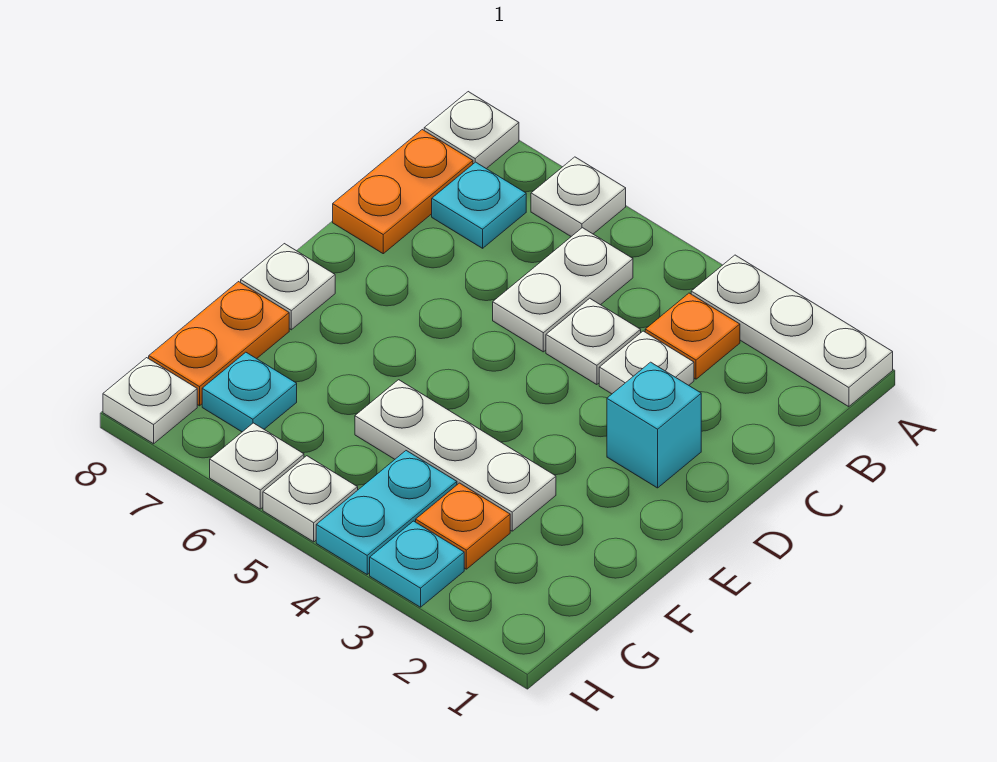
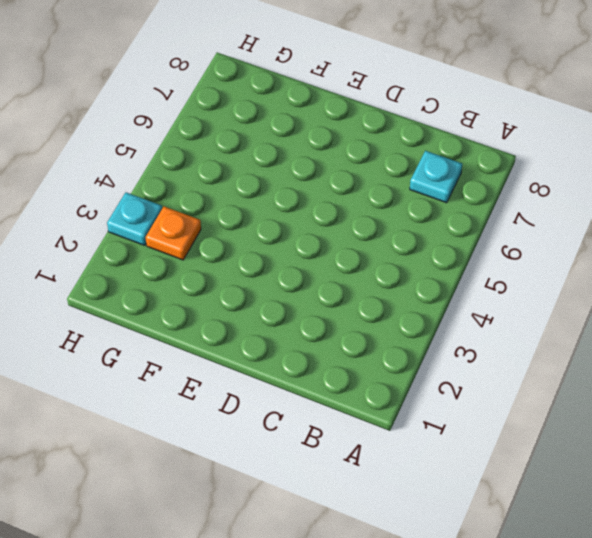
none -> white 1x3 plate [691,255,893,407]
none -> white 1x1 plate [531,157,626,236]
none -> white 1x1 plate [424,92,519,169]

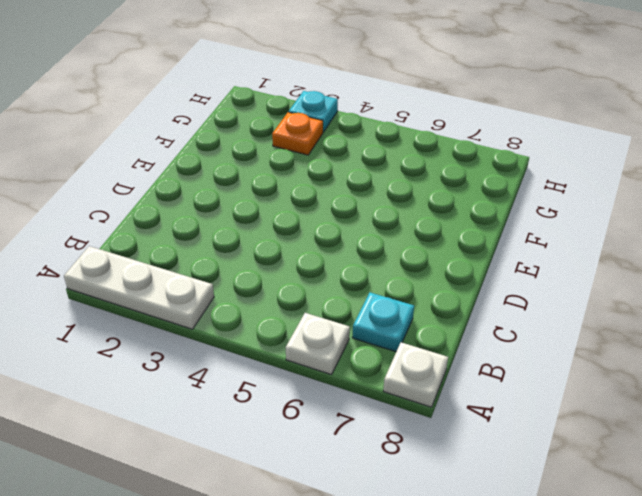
none -> orange 1x1 plate [645,293,740,379]
none -> white 1x2 plate [493,228,633,352]
none -> orange 1x2 plate [333,130,473,254]

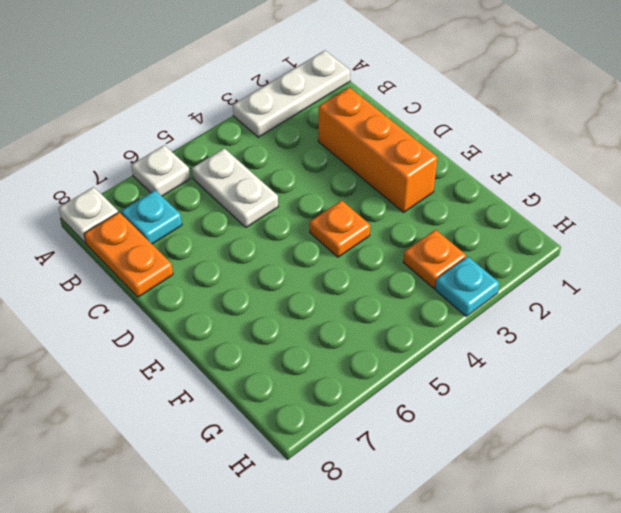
orange 1x3 brick [318,87,438,212] -> cyan 1x1 brick [607,362,701,488]
orange 1x1 plate [310,201,370,257] -> orange 1x1 plate moved to [645,293,740,379]
none -> white 1x1 plate [599,331,694,394]
none -> white 1x1 plate [546,298,641,385]
none -> white 1x1 plate [241,244,335,330]

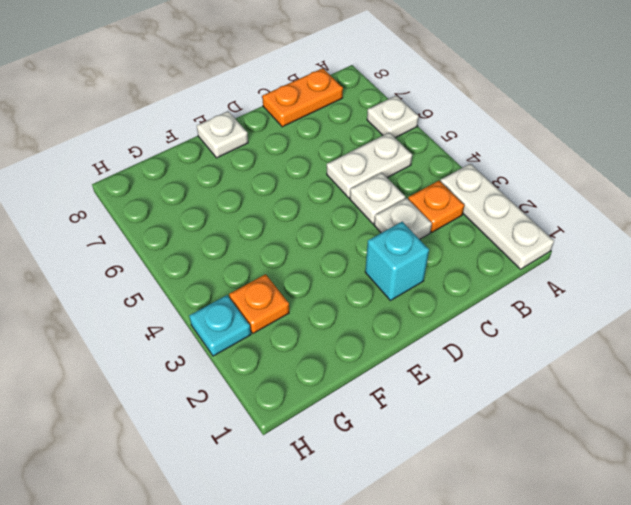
none -> white 1x1 plate [424,92,519,169]
none -> cyan 1x1 plate [432,162,526,248]
none -> white 1x3 plate [355,380,556,531]

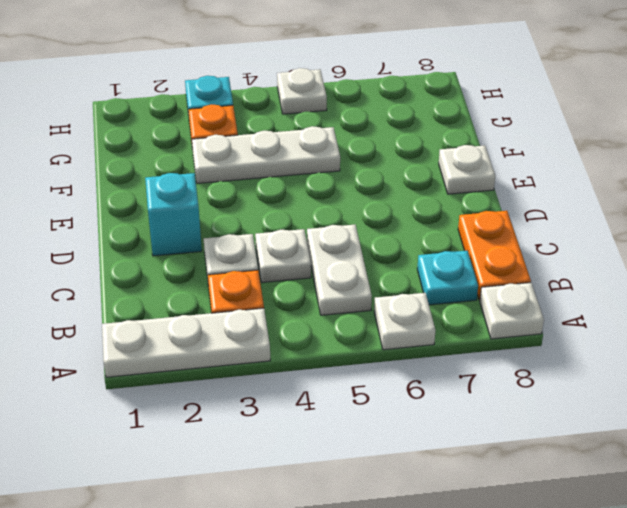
none -> orange 1x2 plate [149,282,289,406]
none -> cyan 1x2 plate [316,451,457,574]
none -> cyan 1x1 plate [202,352,297,432]

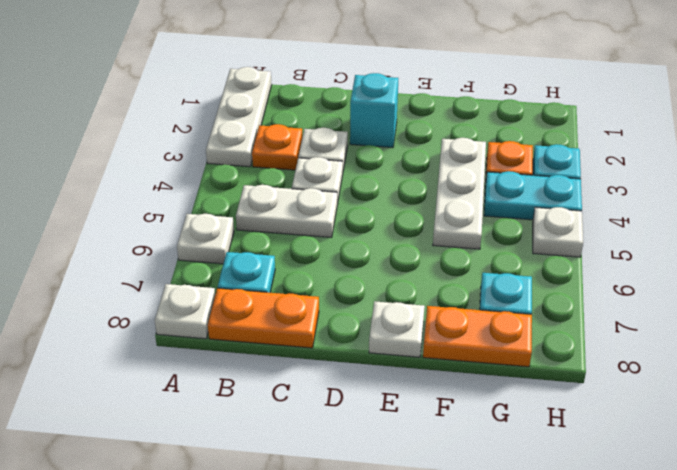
none -> white 1x1 plate [210,423,304,509]
none -> white 1x1 plate [103,358,197,444]

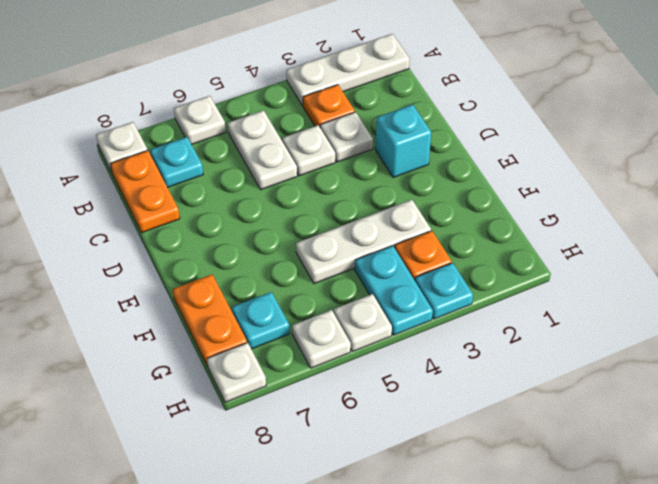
none -> white 1x1 plate [241,244,335,330]

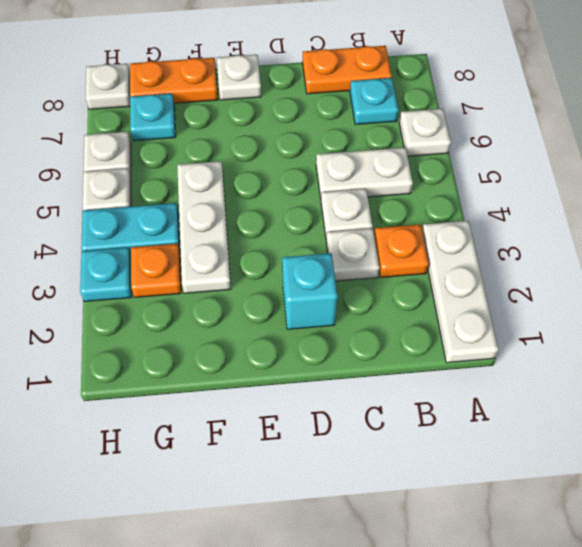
none -> white 1x1 plate [424,92,519,169]

